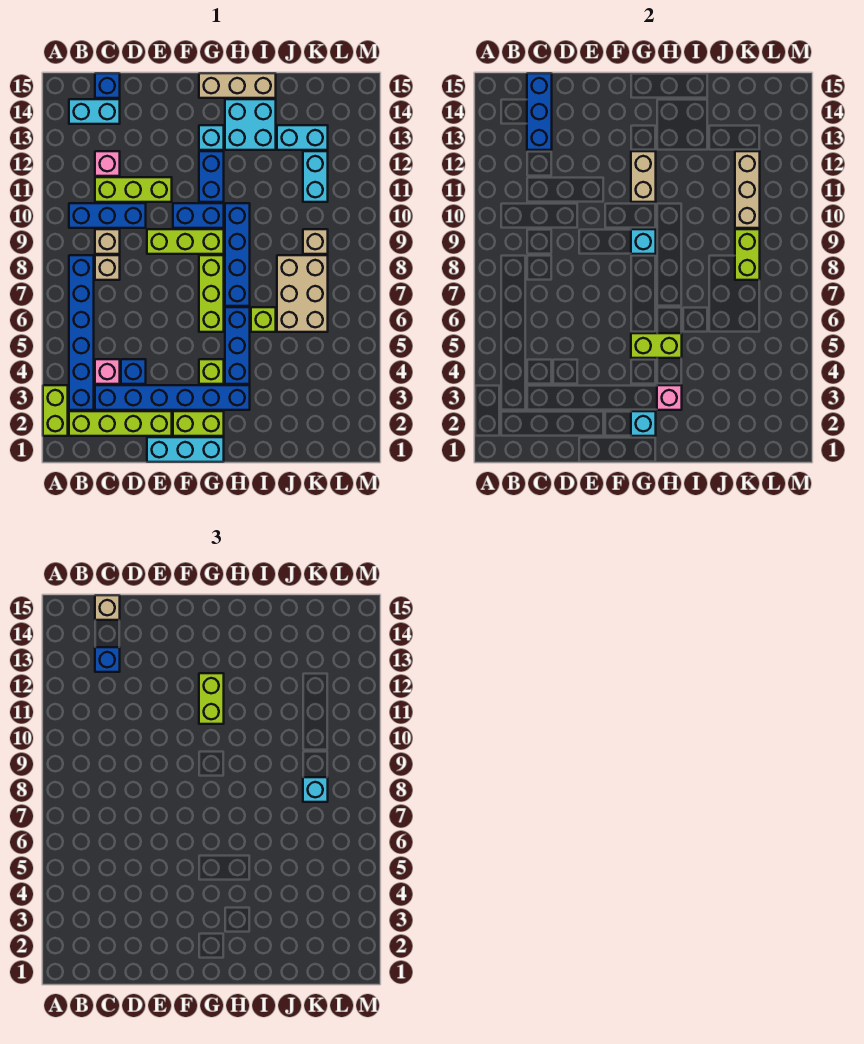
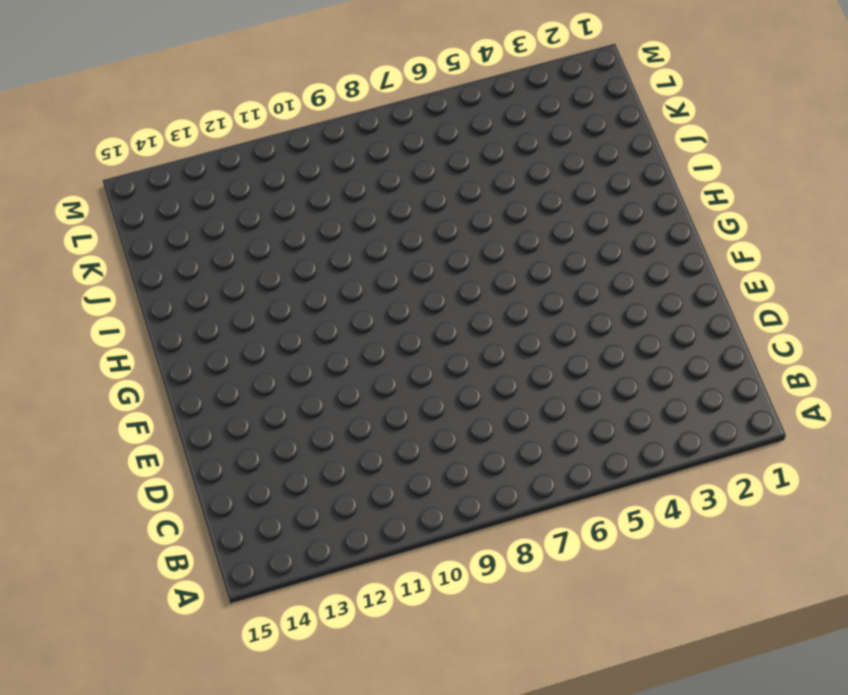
none -> lime 1x2 brick [43,385,68,436]
none -> lime 1x4 brick [69,411,172,436]
none -> blue 1x6 brick [69,255,94,410]
none -> blue 1x3 brick [69,203,146,228]

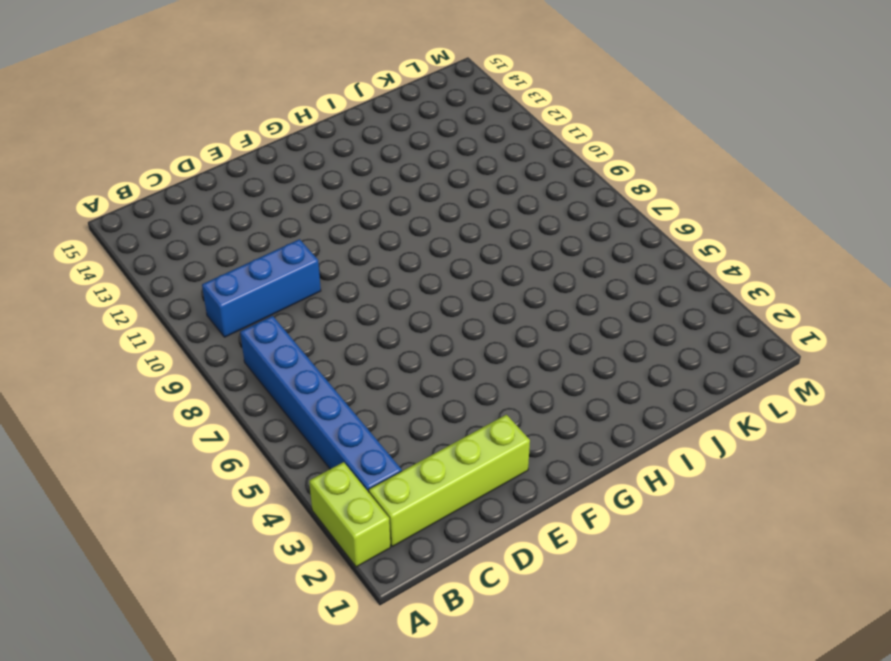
none -> cyan 1x2 brick [69,99,120,124]
none -> blue 1x6 brick [95,385,250,410]
none -> pink 1x1 brick [95,359,120,384]
none -> tan 1x1 brick [95,255,120,280]

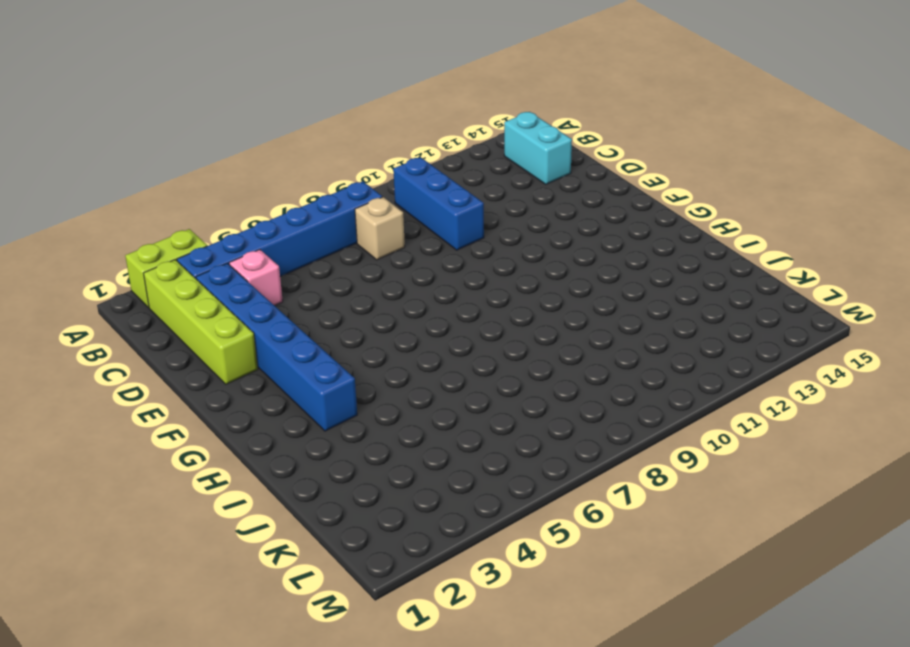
none -> tan 1x1 brick [95,229,120,254]
none -> lime 1x3 brick [95,177,172,202]
none -> pink 1x1 brick [95,151,120,176]
none -> blue 1x1 brick [95,73,120,98]

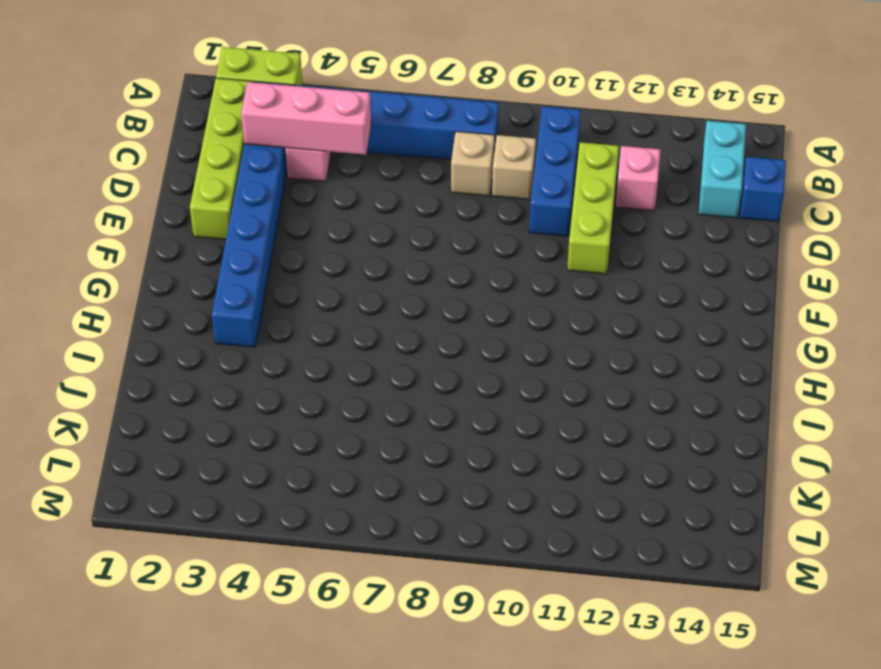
pink 1x3 brick [241,82,371,155] -> none
none -> blue 1x1 brick [121,359,146,384]
none -> cyan 1x3 brick [147,437,224,462]
none -> lime 1x3 brick [147,229,224,254]
none -> lime 1x2 brick [173,411,224,436]

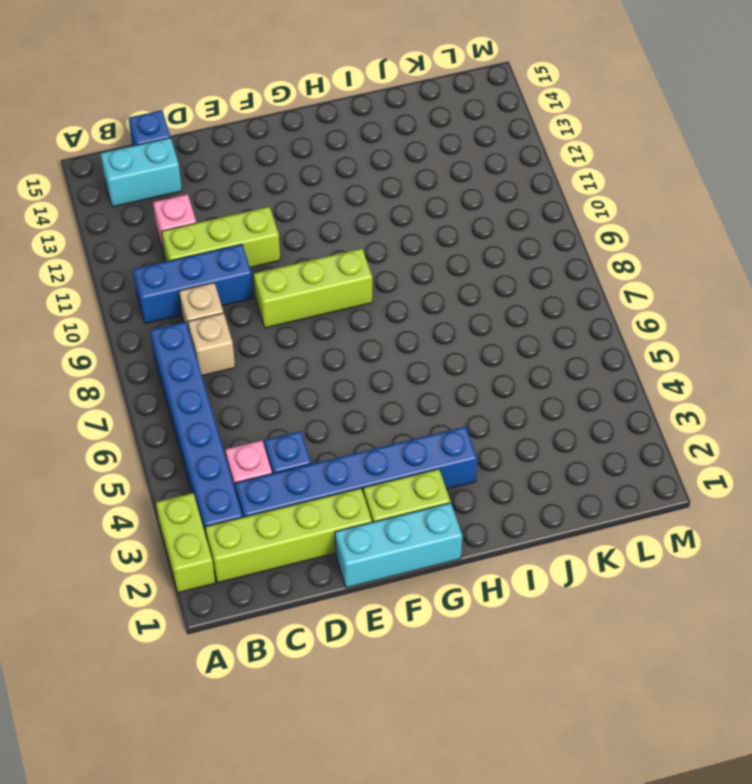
none -> blue 1x2 brick [173,203,224,228]
none -> lime 1x1 brick [199,359,224,384]
none -> lime 1x3 brick [199,255,224,332]
none -> blue 1x2 brick [199,151,224,202]

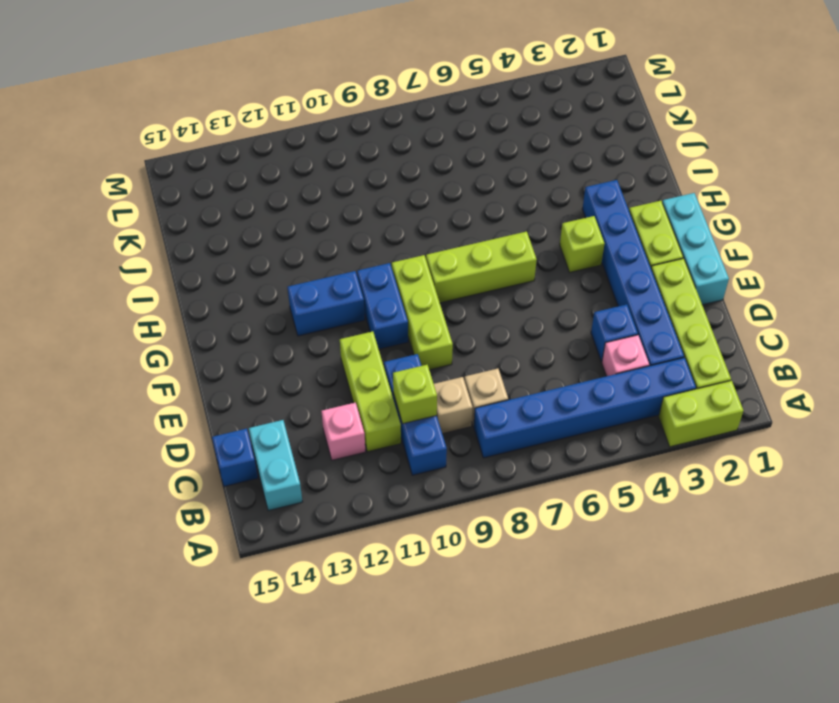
lime 1x1 brick [393,365,437,424] -> lime 1x1 brick moved to [251,307,276,332]
none -> cyan 1x1 brick [199,125,224,150]
none -> tan 1x3 brick [199,73,276,98]
none -> blue 1x3 brick [225,307,250,384]
none -> blue 1x4 brick [225,203,250,306]

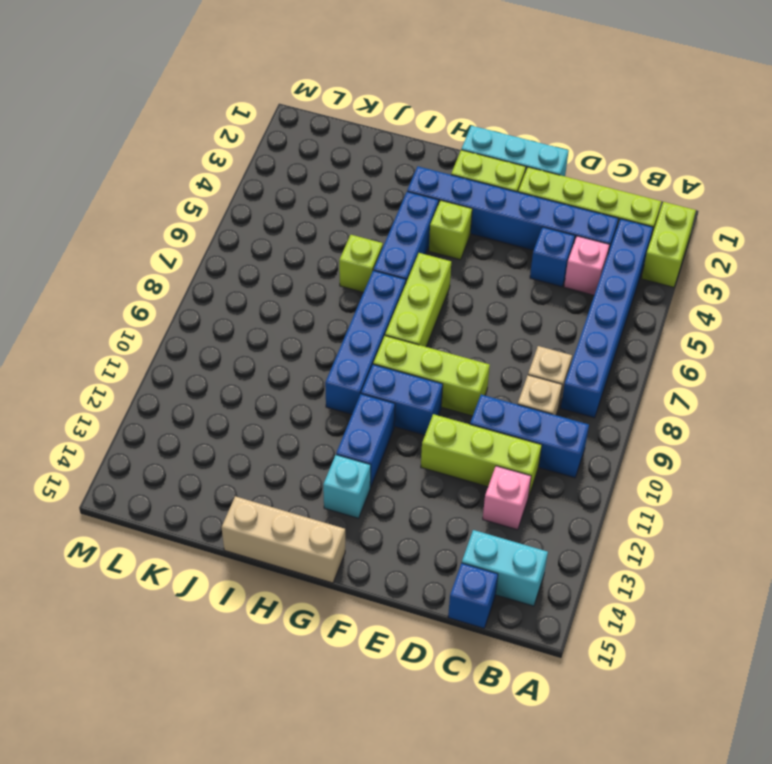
none -> cyan 2x2 brick [225,99,276,150]
none -> tan 2x3 brick [277,255,328,332]
none -> cyan 1x2 brick [277,125,328,150]
none -> tan 1x1 brick [303,229,328,254]

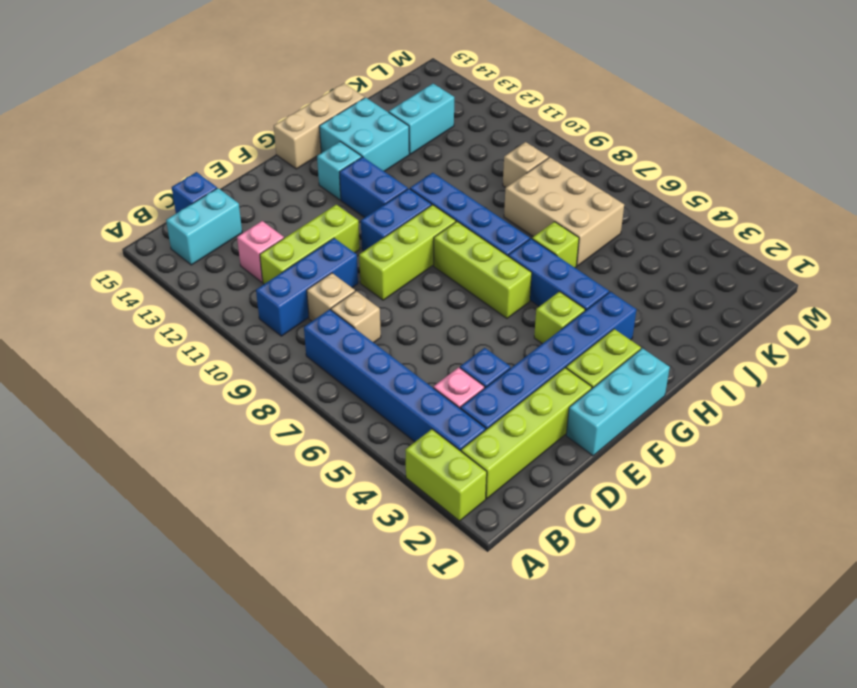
none -> cyan 1x2 brick [303,151,328,202]
none -> blue 1x3 brick [527,73,552,150]
none -> cyan 1x1 brick [631,411,656,436]
none -> lime 1x2 brick [631,333,682,358]

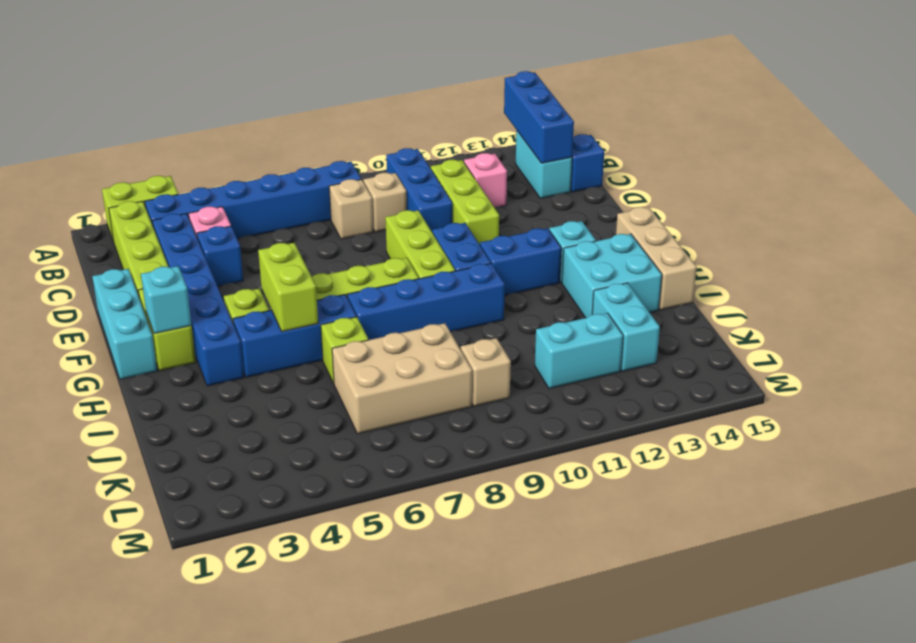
blue 1x3 brick [504,71,574,163] -> blue 1x3 brick turned to [527,73,552,150]
none -> cyan 1x1 brick [631,229,656,254]
none -> tan 1x2 brick [631,151,656,202]
none -> pink 1x1 brick [657,385,682,410]
none -> lime 1x2 brick [735,229,760,280]

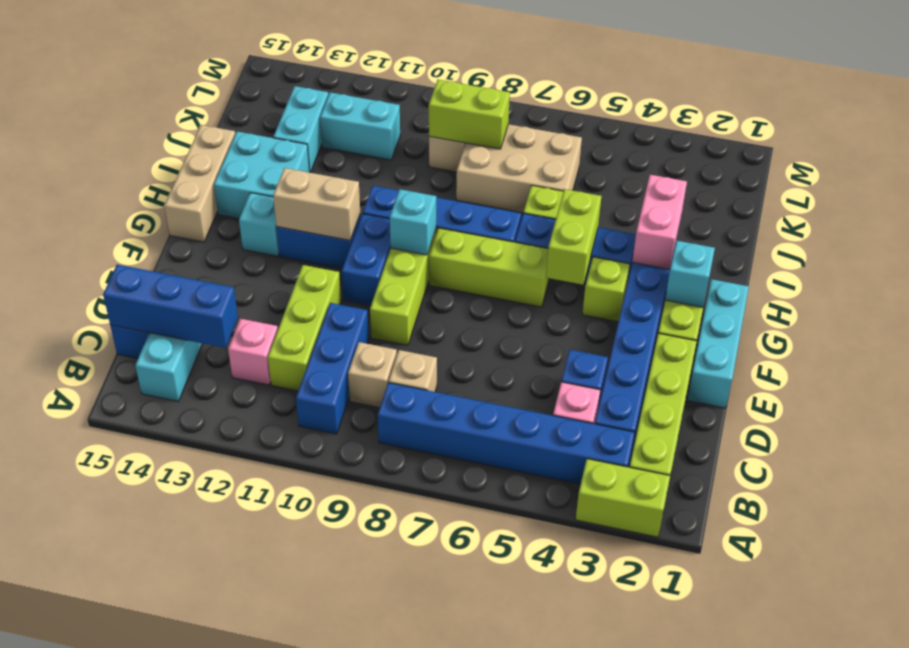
pink 1x2 brick [632,175,687,270] -> pink 1x1 brick [657,385,682,410]
none -> tan 1x3 brick [735,151,760,228]
none -> blue 1x1 brick [95,647,120,672]
none -> tan 1x1 brick [95,595,120,620]
none -> lime 1x2 brick [199,673,224,724]

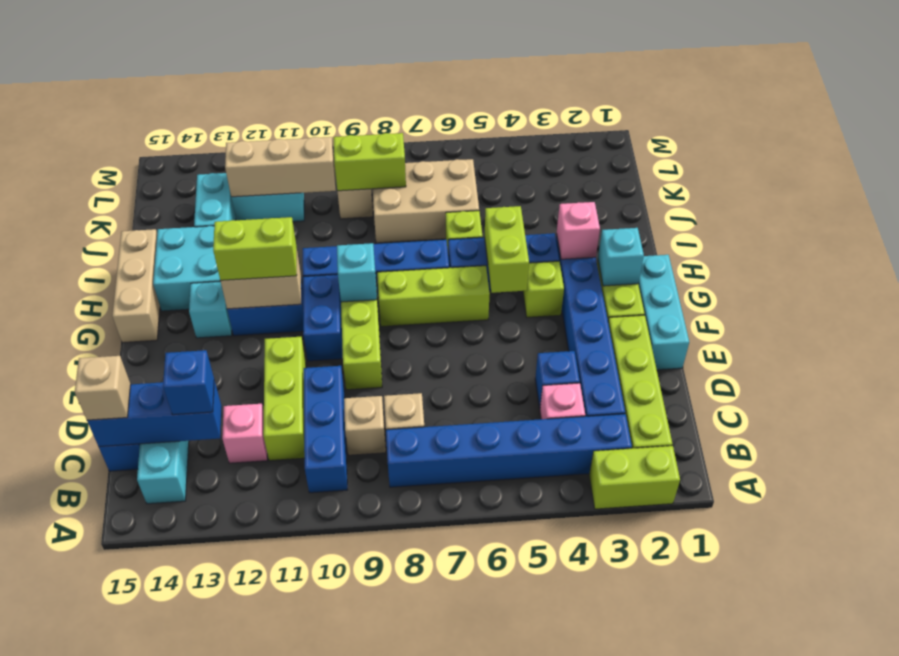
none -> cyan 1x1 brick [303,777,328,802]

